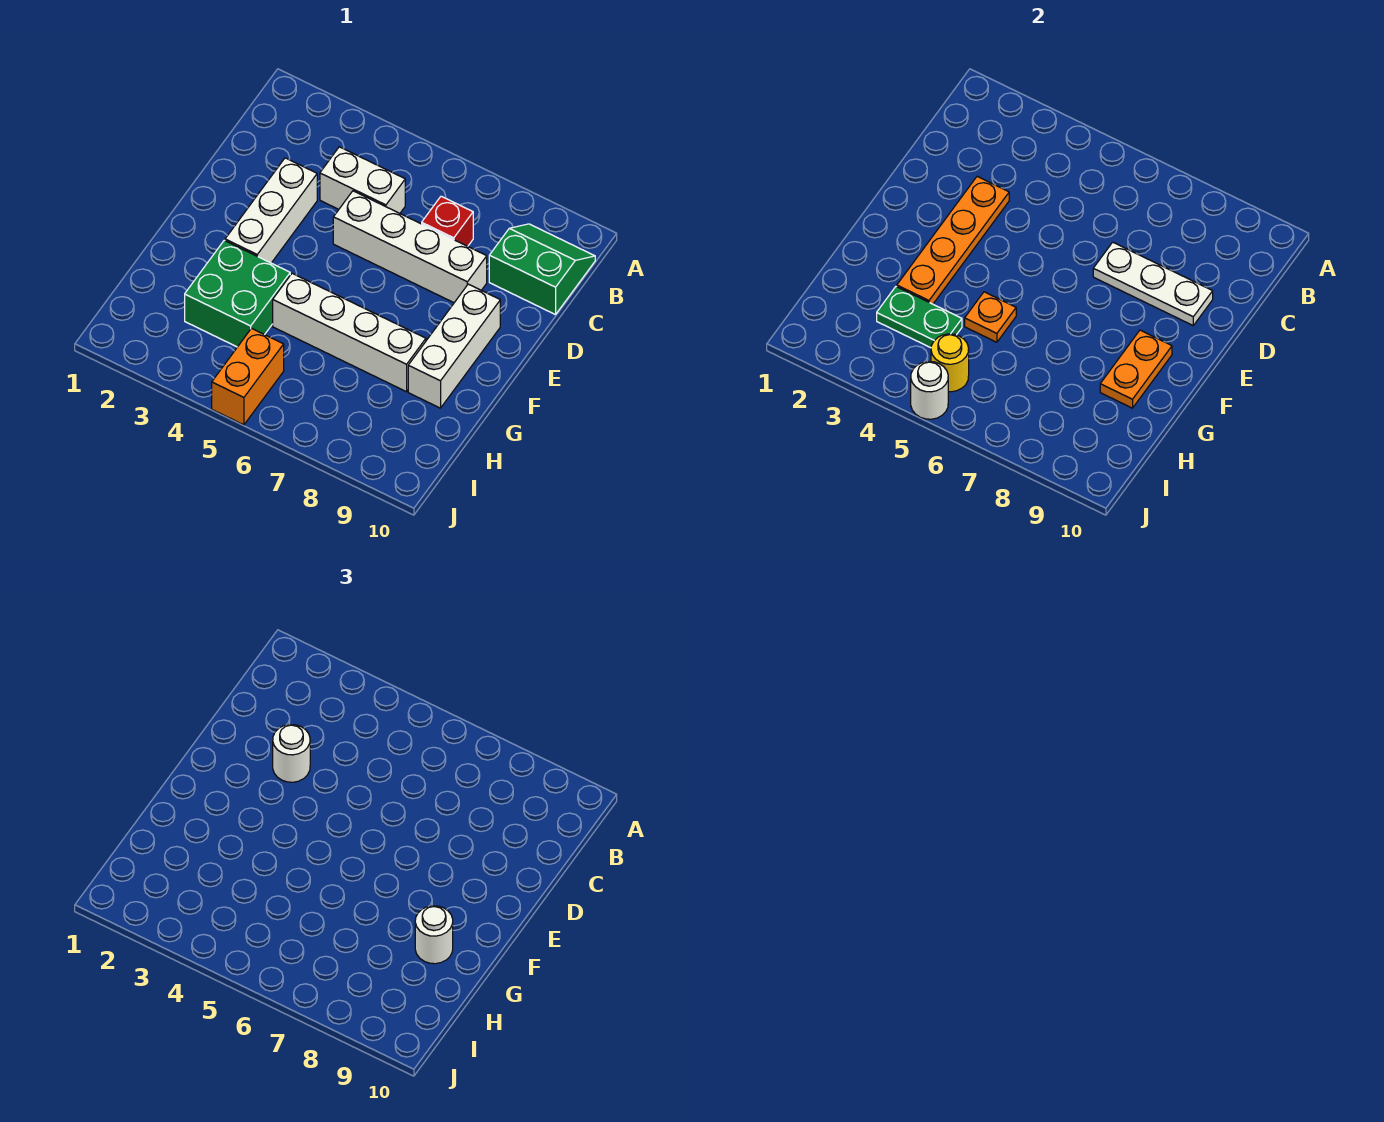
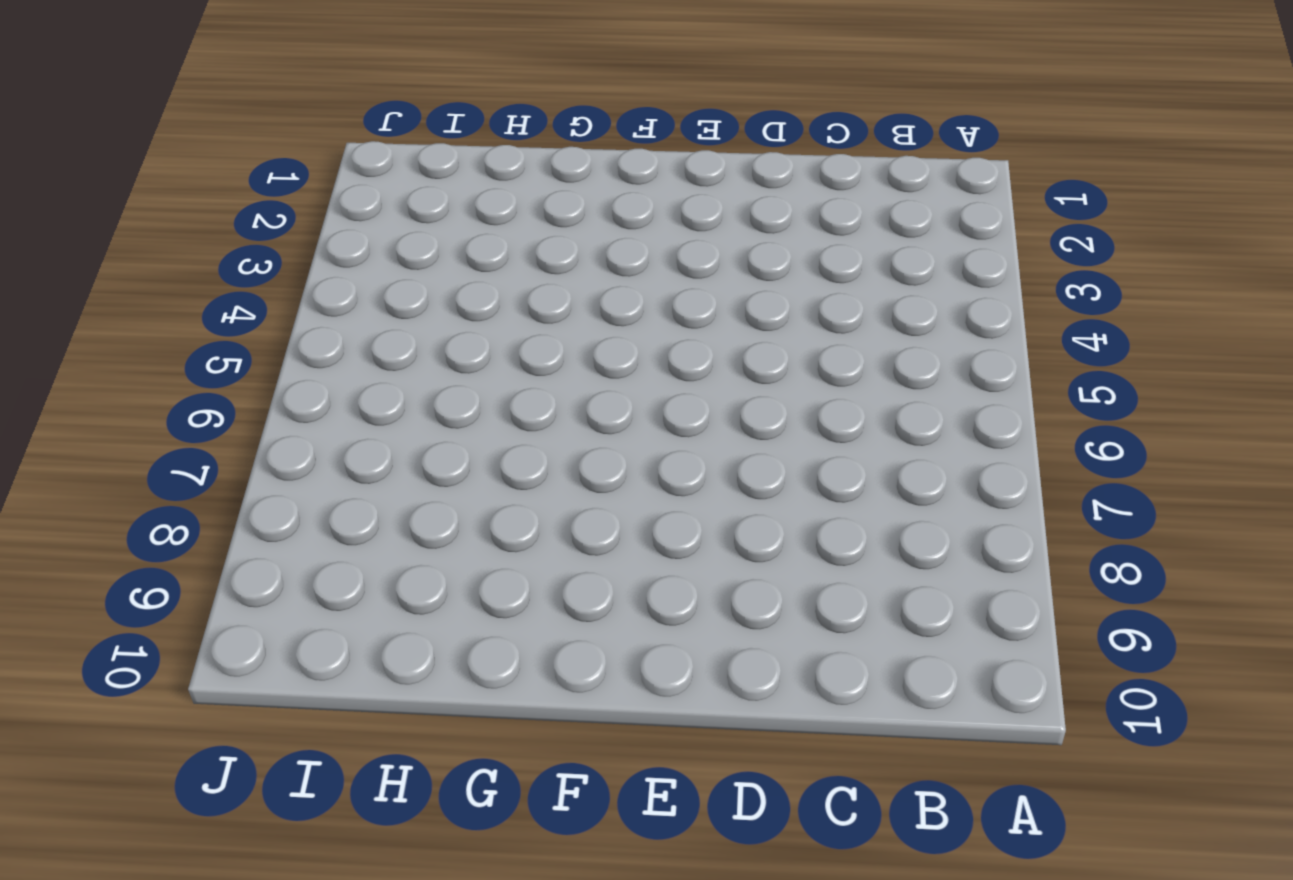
none -> green 2x2 slope [489,224,595,315]
none -> white 1x2 brick [320,147,405,213]
none -> red 1x1 brick [422,196,473,246]

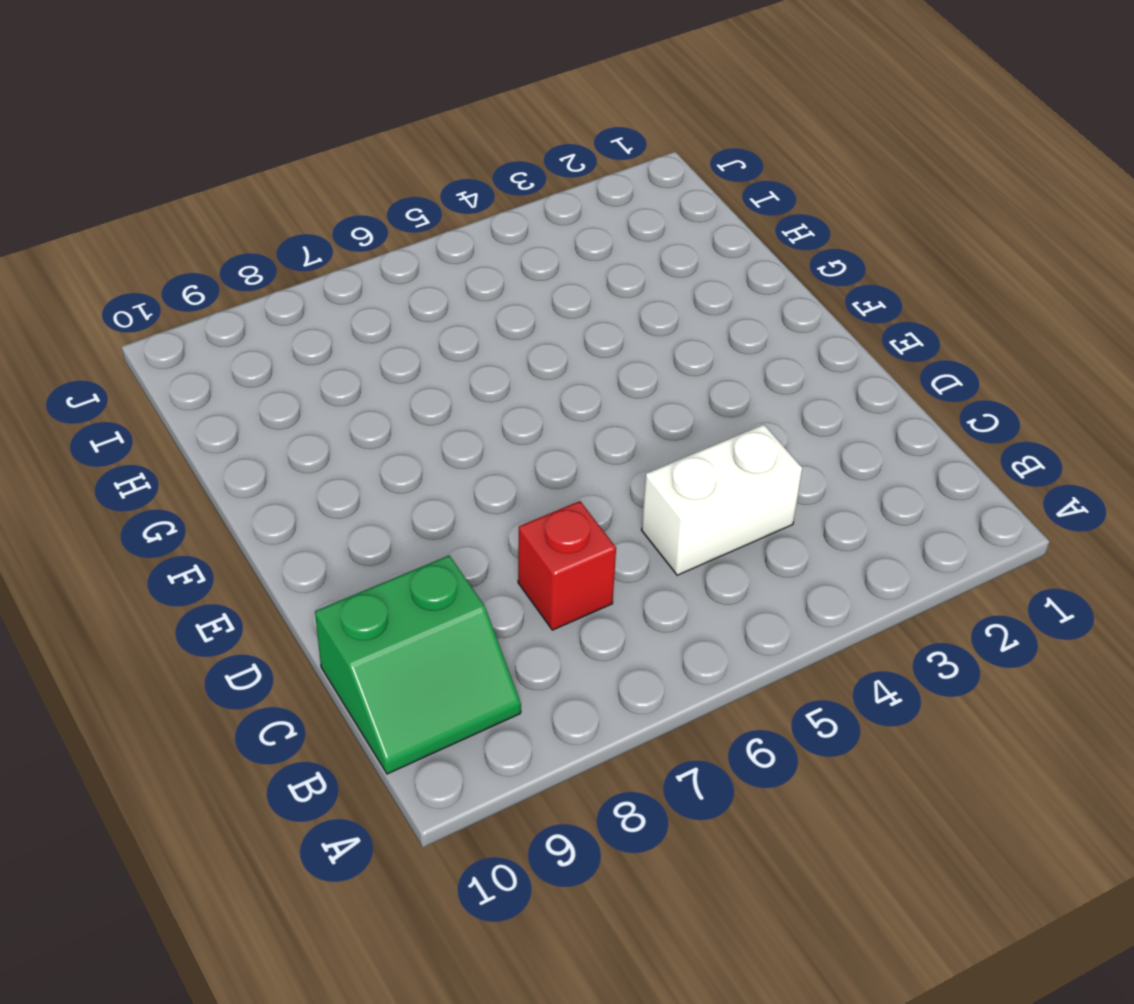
none -> white 1x3 brick [225,158,317,263]
none -> white 1x4 brick [333,191,487,303]
none -> white 1x3 brick [408,284,500,408]

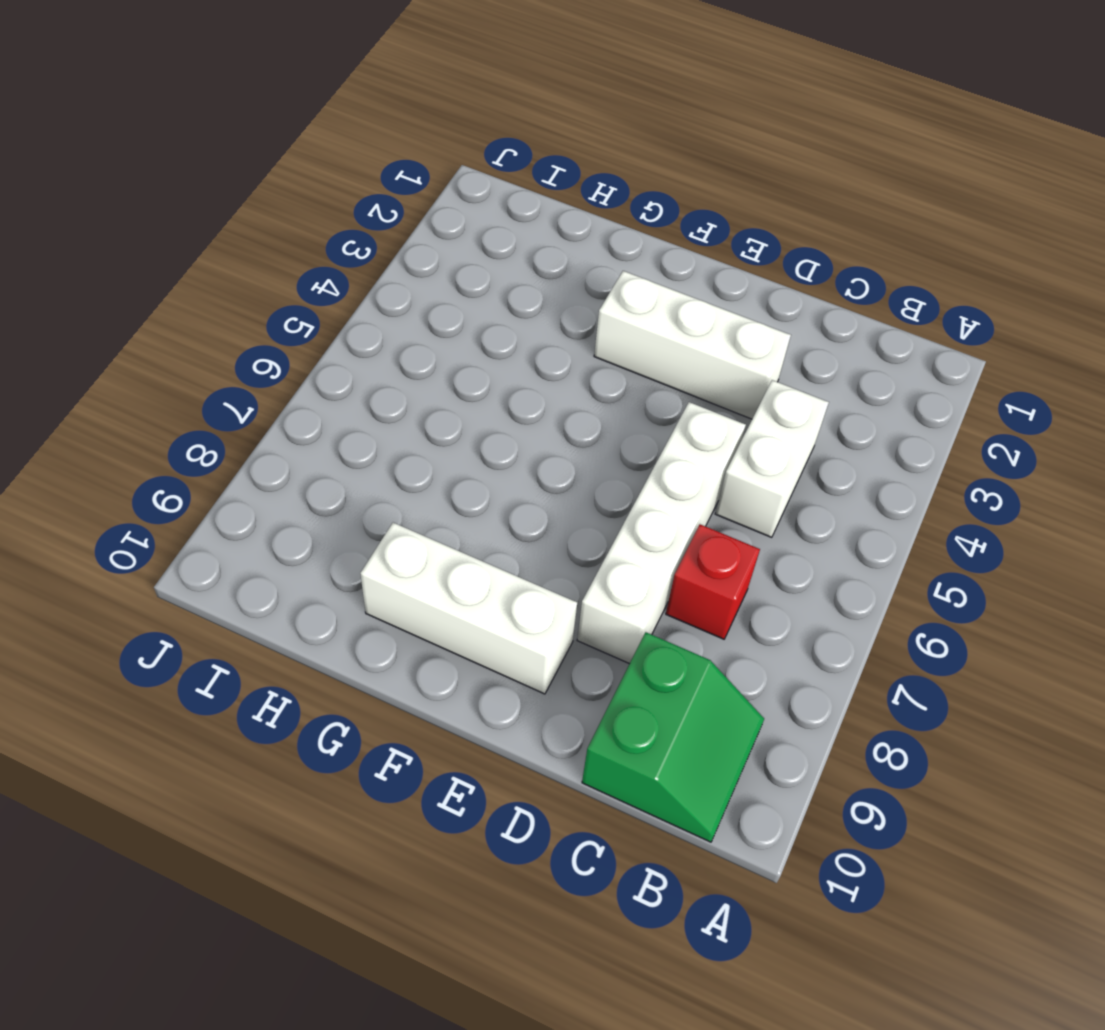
none -> green 2x2 brick [185,240,290,347]
none -> white 1x4 brick [273,273,426,392]
none -> orange 1x2 brick [212,328,284,425]

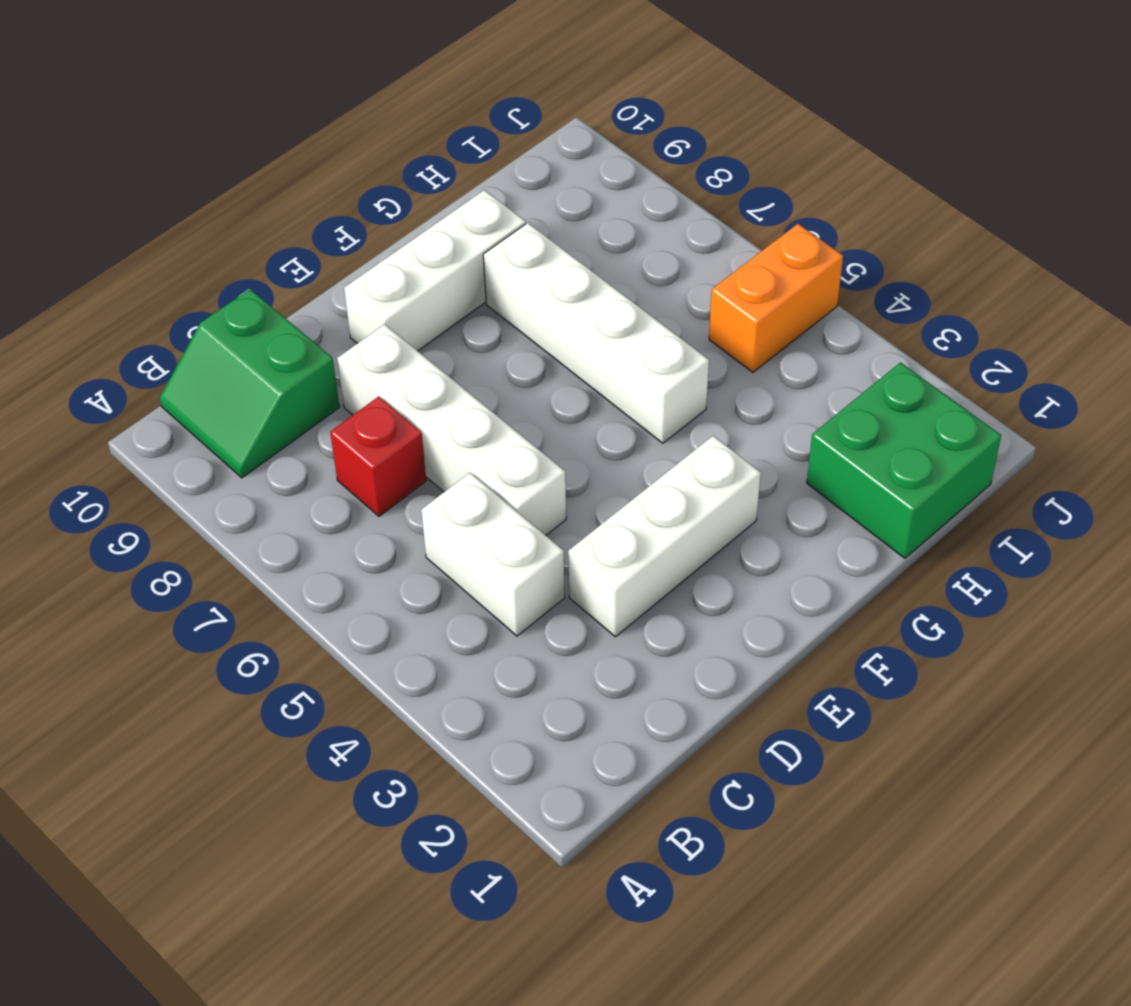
green 2x2 brick [807,362,1001,558] -> green 2x2 brick moved to [185,240,290,347]
none -> orange 1x4 plate [897,176,1009,304]
none -> white 1x3 plate [1093,242,1213,325]
none -> orange 1x2 plate [1100,330,1172,408]

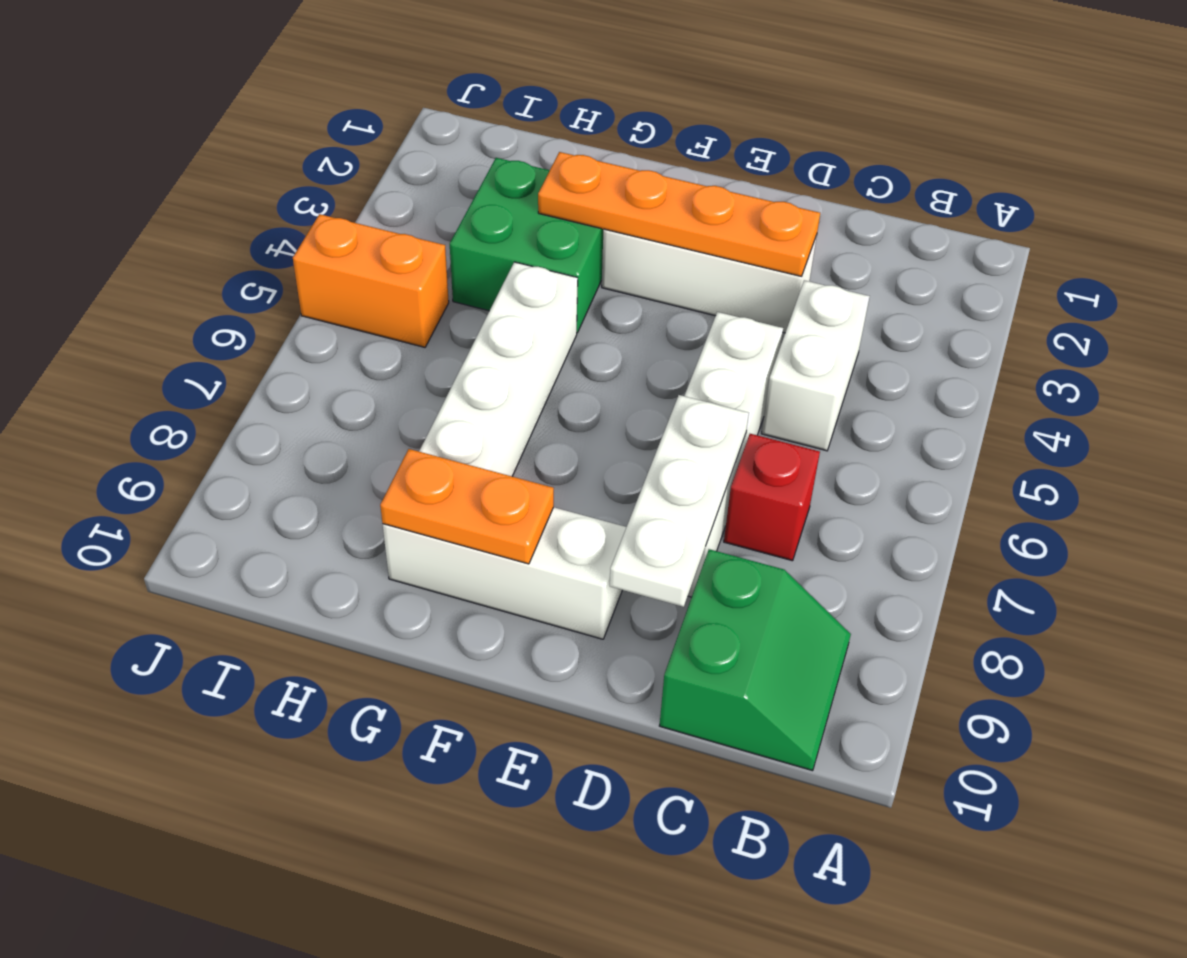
none -> orange 1x1 plate [965,292,1016,342]
none -> green 1x2 plate [877,286,962,348]
none -> yellow 1x1 round brick [931,334,969,392]

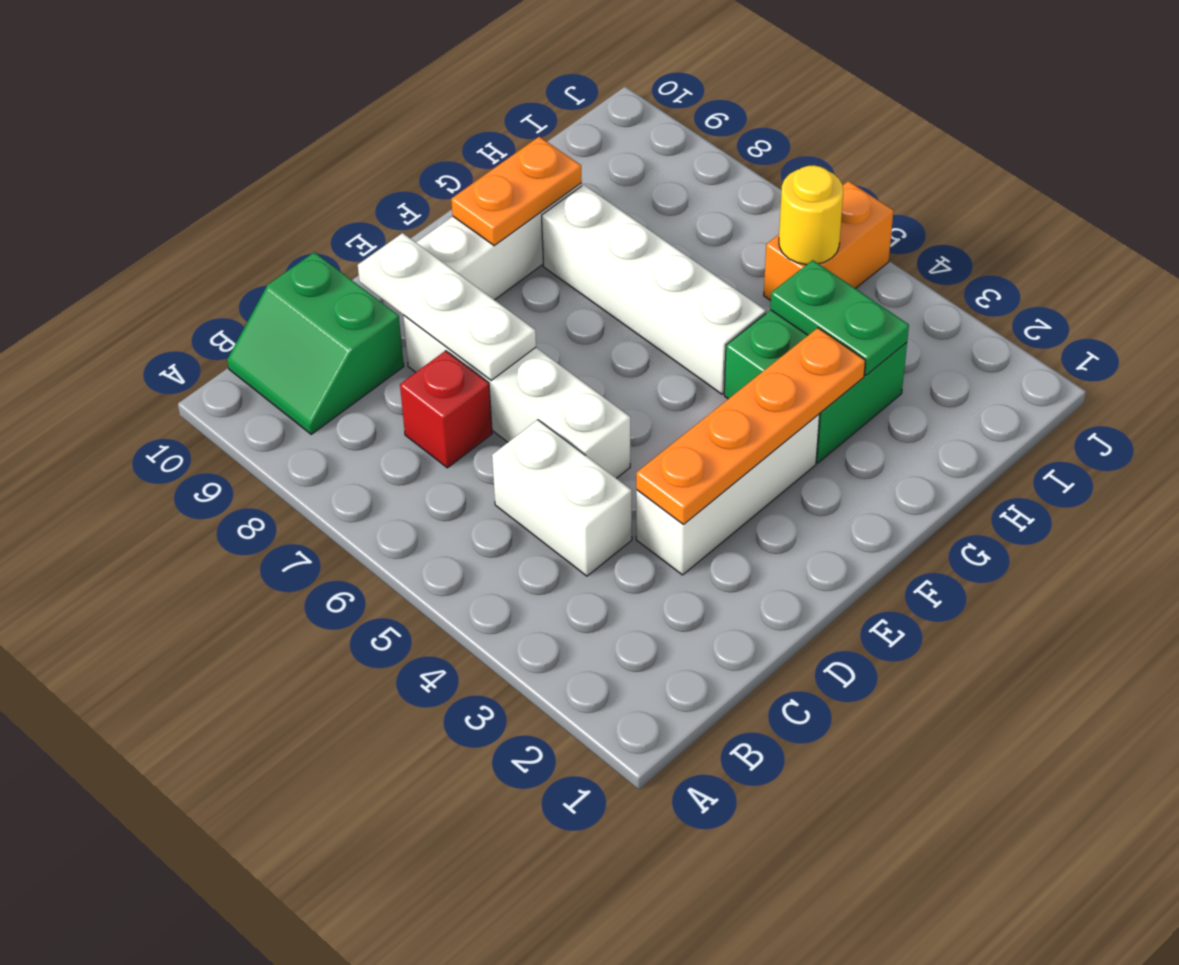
none -> orange 1x1 plate [965,292,1016,342]
none -> white 1x1 round brick [911,361,948,419]
none -> white 1x1 round brick [273,724,310,782]

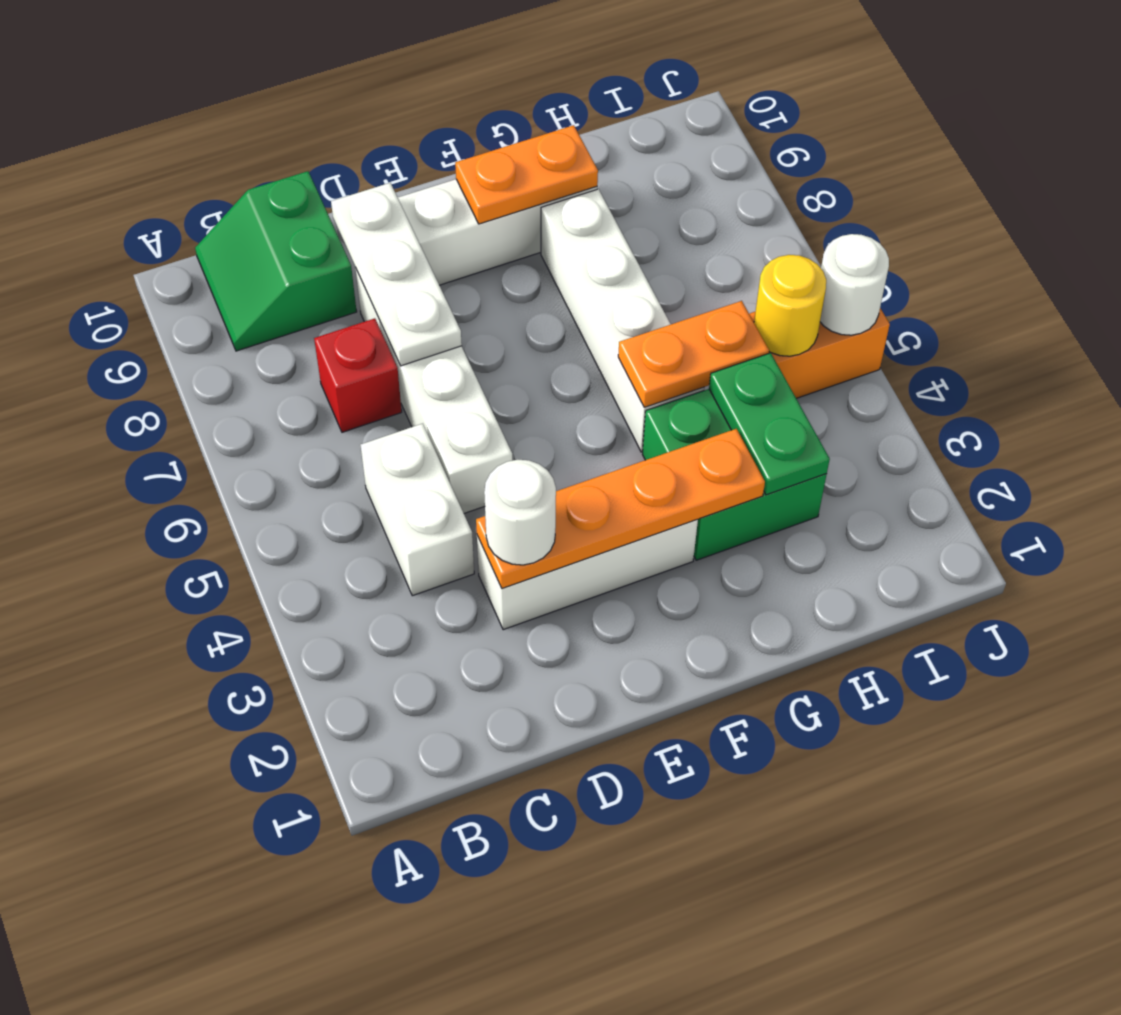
orange 1x2 plate [618,301,769,407] -> orange 1x1 plate [965,292,1016,342]
none -> white 1x1 round brick [415,906,453,964]

